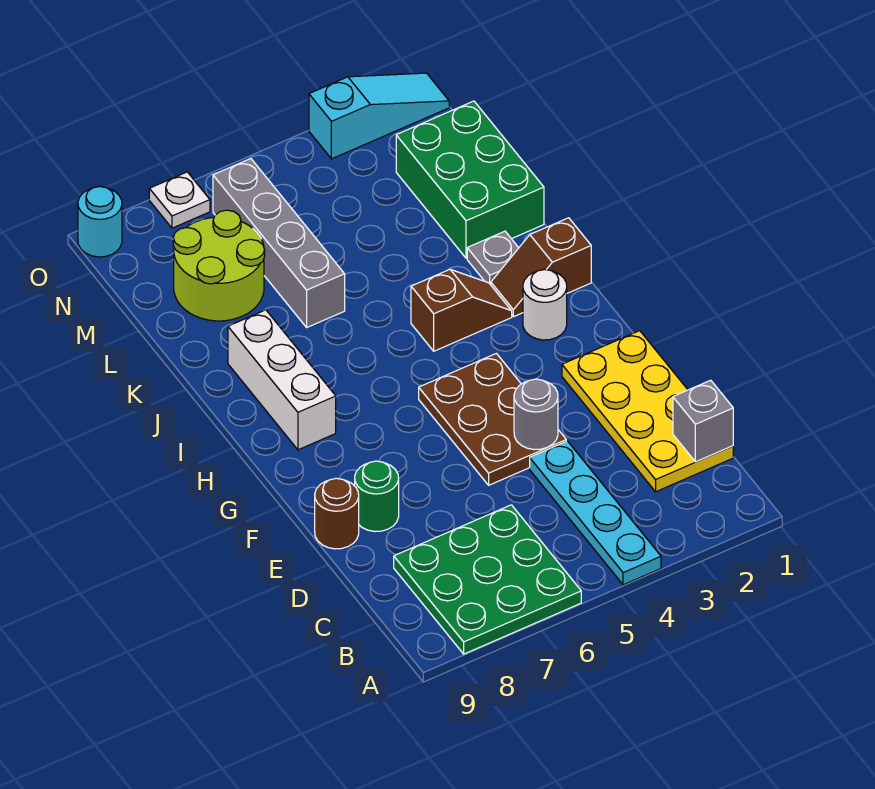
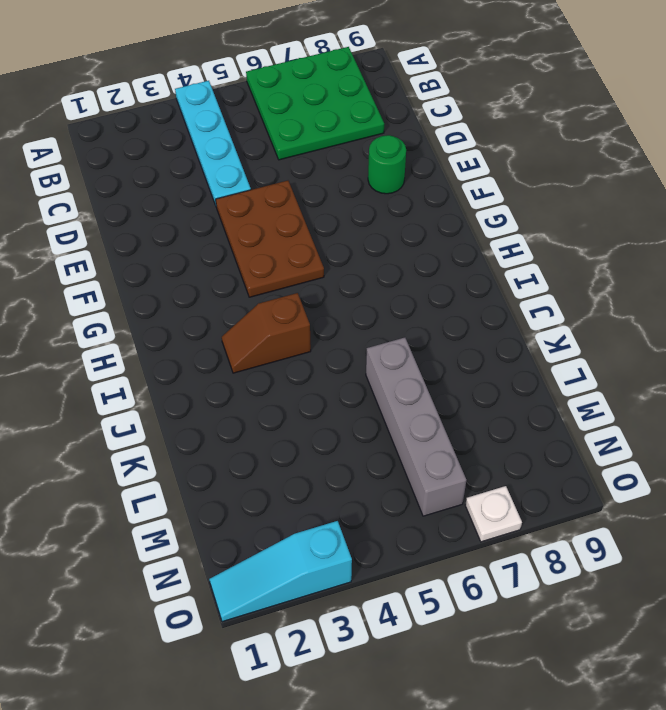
none -> yellow 2x4 plate [562,331,733,492]
none -> brown 1x1 round brick [315,478,359,549]
none -> white 1x1 round brick [523,269,567,340]

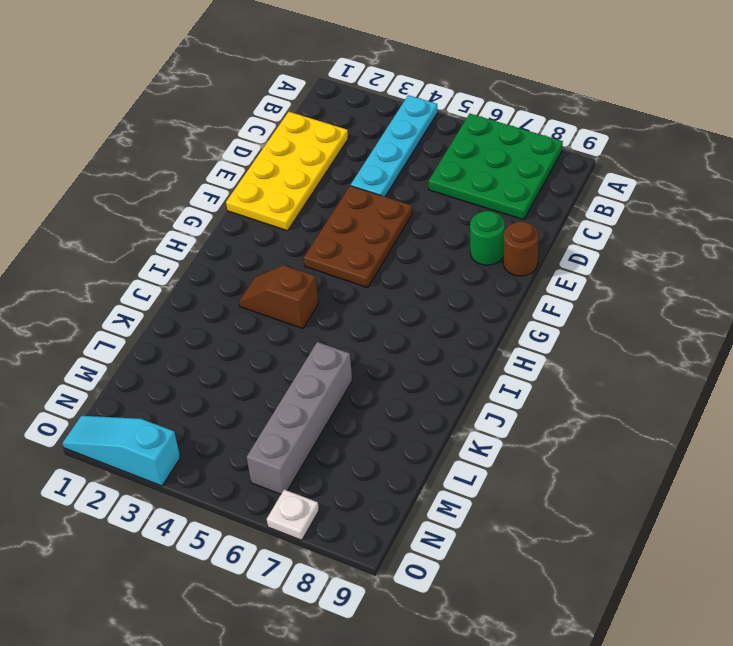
none -> white 1x1 round brick [523,269,567,340]
none -> white 1x3 brick [228,310,336,450]
none -> brown 1x2 slope [491,218,591,317]

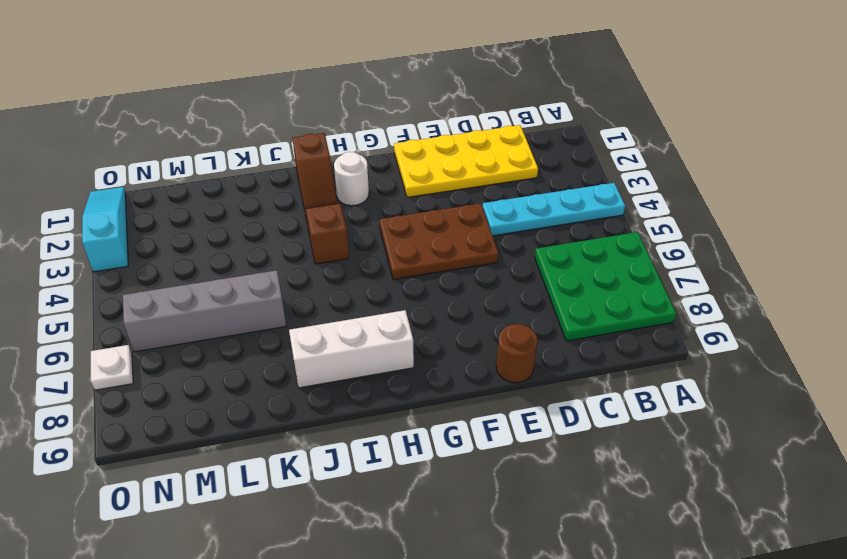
none -> green 1x1 round brick [355,461,399,532]
none -> grey 1x1 plate [467,231,518,285]
none -> green 2x3 brick [396,101,544,258]

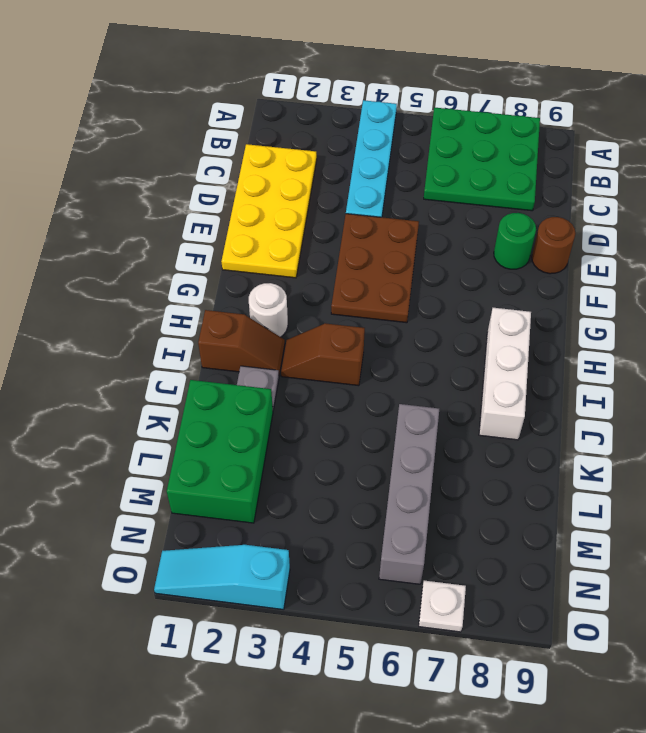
none -> lime 2x2 round brick [173,210,265,321]
none -> cyan 1x1 round brick [78,187,122,257]
none -> grey 1x1 brick [673,380,733,462]

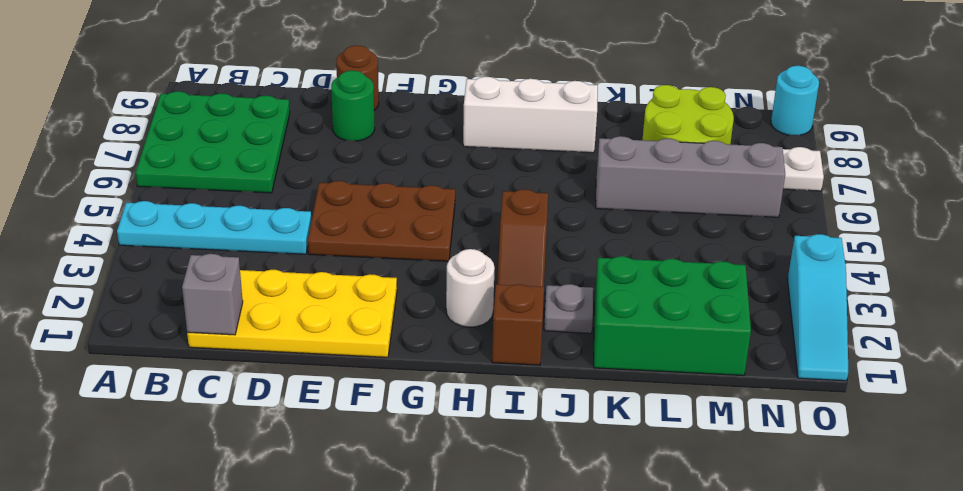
none -> grey 1x1 round brick [514,379,558,450]

